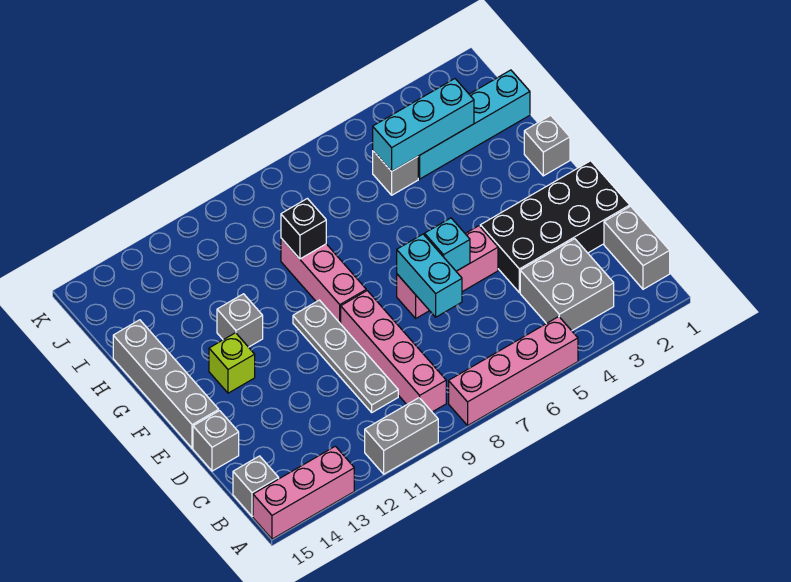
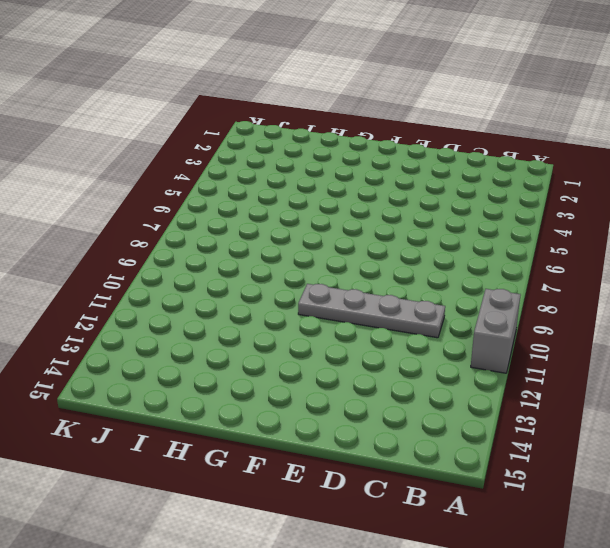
none -> pink 1x4 brick [449,317,578,425]
none -> pink 1x3 brick [253,446,354,539]
none -> grey 1x2 brick [604,206,670,289]

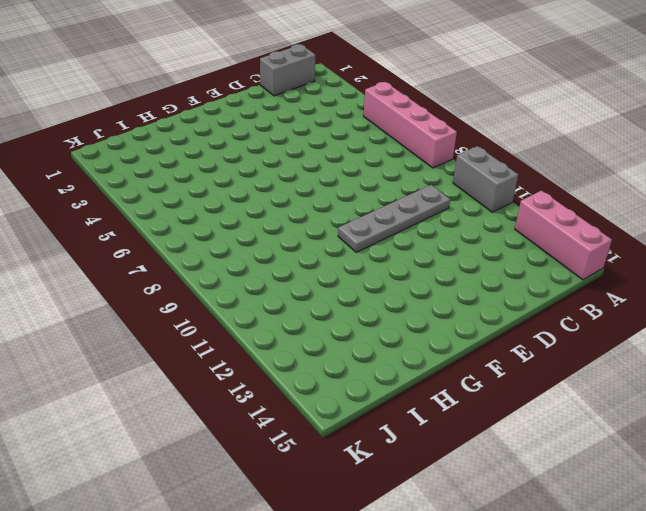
none -> grey 2x2 brick [520,239,614,331]
none -> pink 1x4 brick [341,291,446,412]
none -> grey 1x1 brick [233,456,279,516]

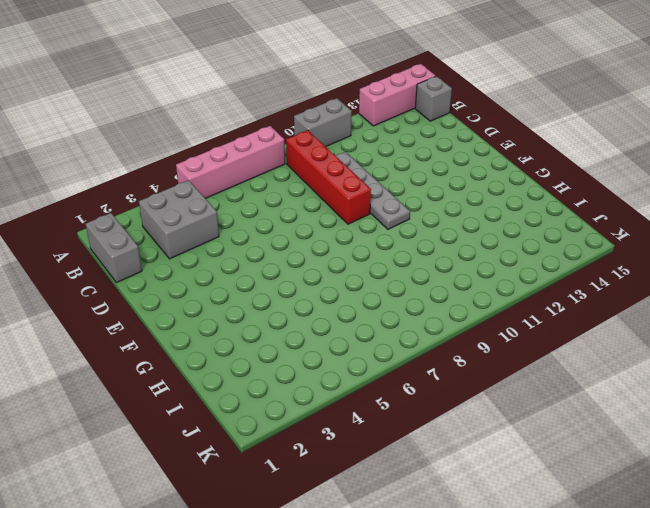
red 1x4 brick [286,130,371,224] -> pink 1x4 brick [341,291,446,412]
none -> black 2x4 brick [480,161,630,293]
none -> grey 1x1 brick [193,411,239,471]
none -> pink 1x3 brick [397,226,498,318]

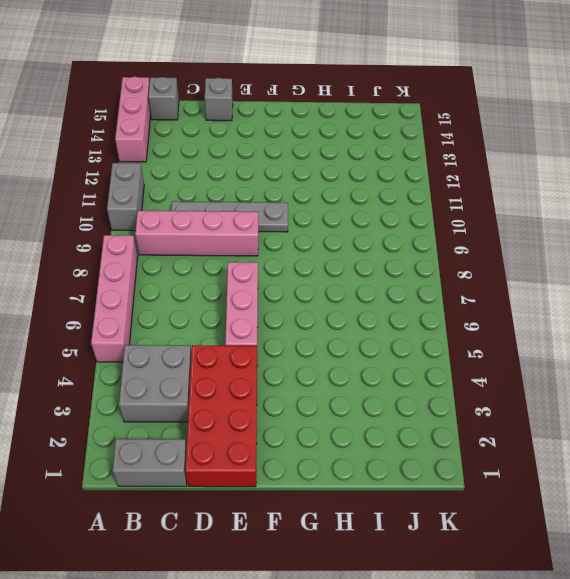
red 2x4 brick [185,345,257,487] -> black 2x4 brick [480,161,630,293]
none -> grey 1x4 brick [113,320,219,448]
none -> pink 1x3 brick [281,238,366,324]
none -> lime 1x1 brick [209,333,255,393]

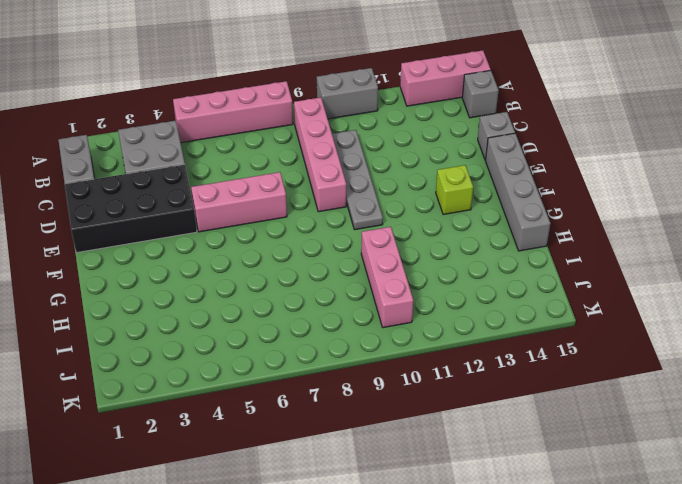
pink 1x3 brick [361,227,413,328] -> pink 1x3 brick moved to [281,238,366,324]
none -> grey 1x1 brick [524,115,570,176]
none -> grey 1x1 brick [217,294,263,347]
none -> cyan 1x4 brick [418,70,530,179]

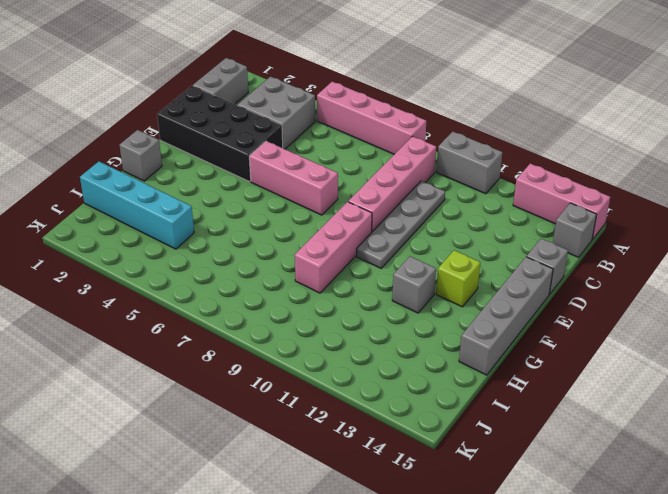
none -> grey 1x1 brick [373,151,418,195]
none -> cyan 1x2 brick [397,234,462,317]
none -> cyan 1x1 brick [425,218,470,271]

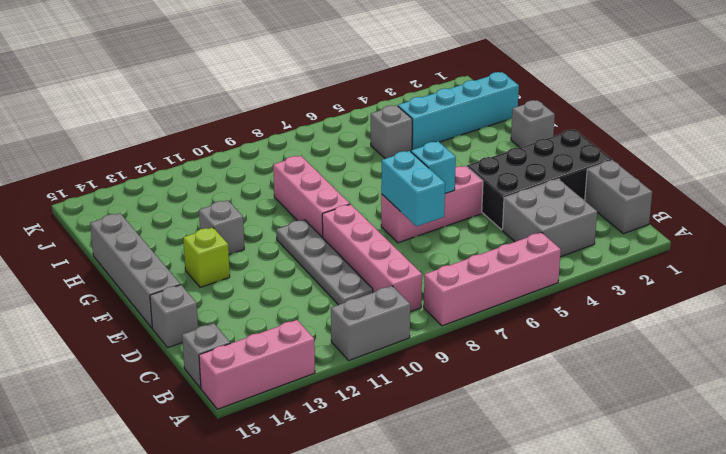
none -> black 1x1 brick [281,198,326,259]
none -> cyan 1x3 brick [373,79,474,171]

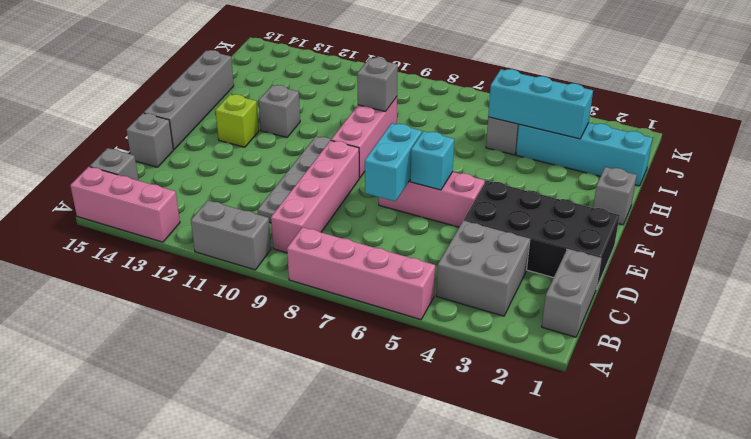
grey 1x1 brick [357,58,398,112] -> black 1x1 brick [281,198,326,259]

